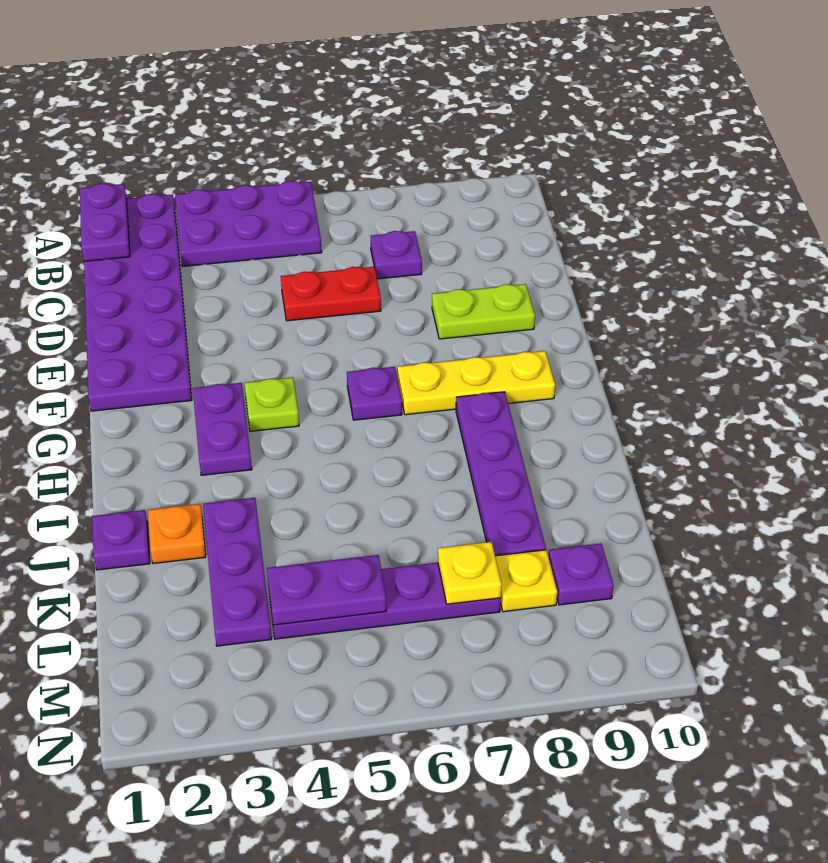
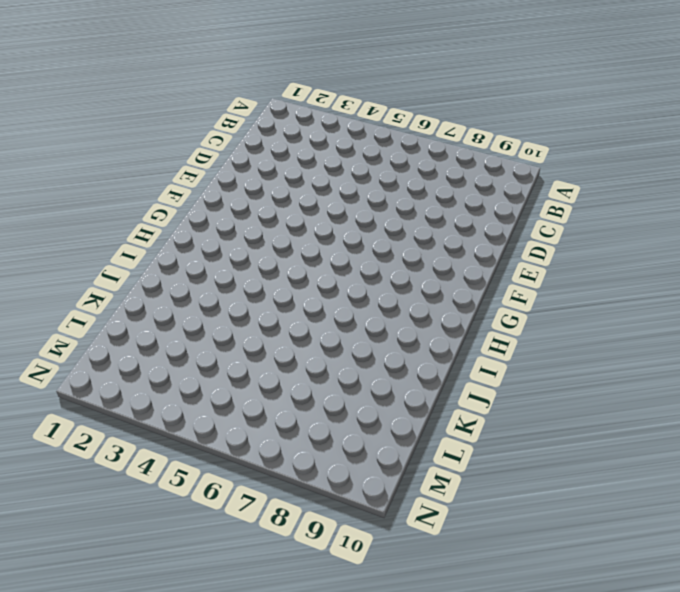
none -> purple 2x6 plate [84,194,192,411]
none -> purple 2x3 plate [175,181,322,266]
none -> purple 1x1 plate [371,231,422,279]

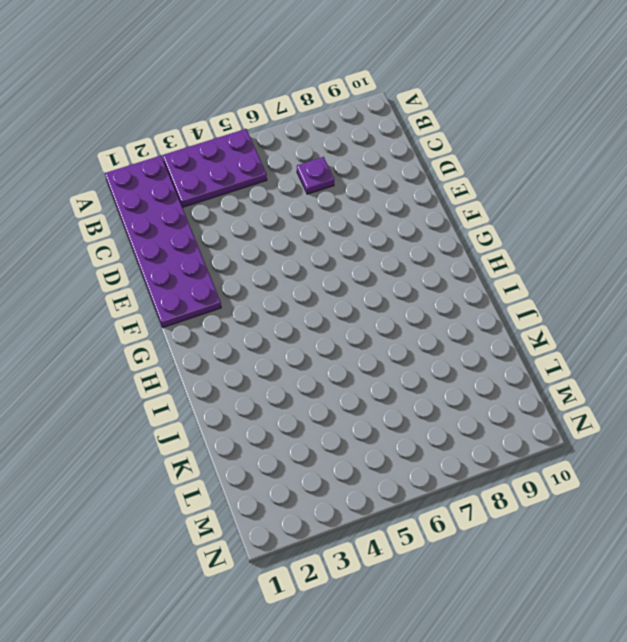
none -> red 1x2 plate [281,267,381,321]
none -> lime 1x2 plate [432,284,535,339]
none -> purple 1x2 plate [193,383,252,475]

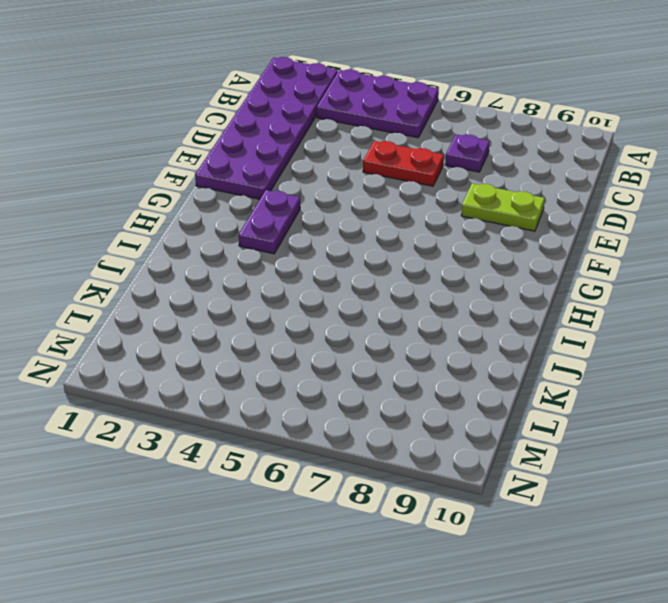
none -> lime 1x1 plate [244,377,299,431]
none -> purple 1x1 plate [347,367,402,420]
none -> yellow 1x3 plate [397,351,555,415]

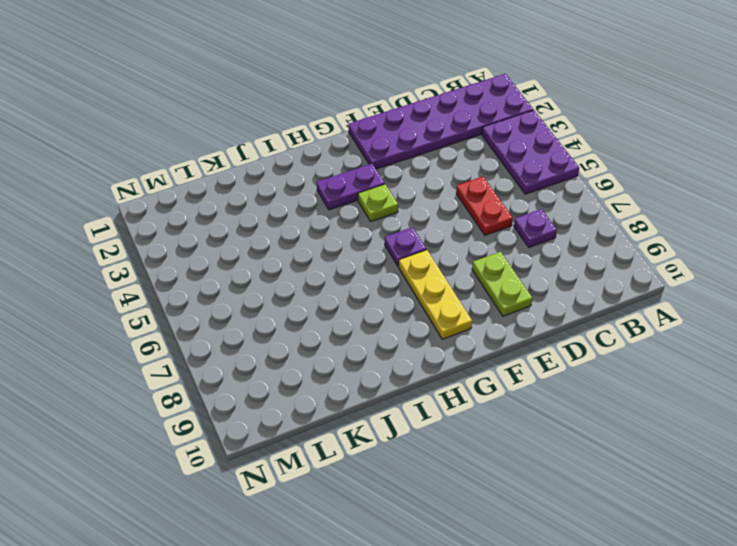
none -> purple 1x4 plate [456,392,546,556]
none -> purple 1x1 plate [92,510,150,570]
none -> orange 1x1 plate [148,504,206,564]

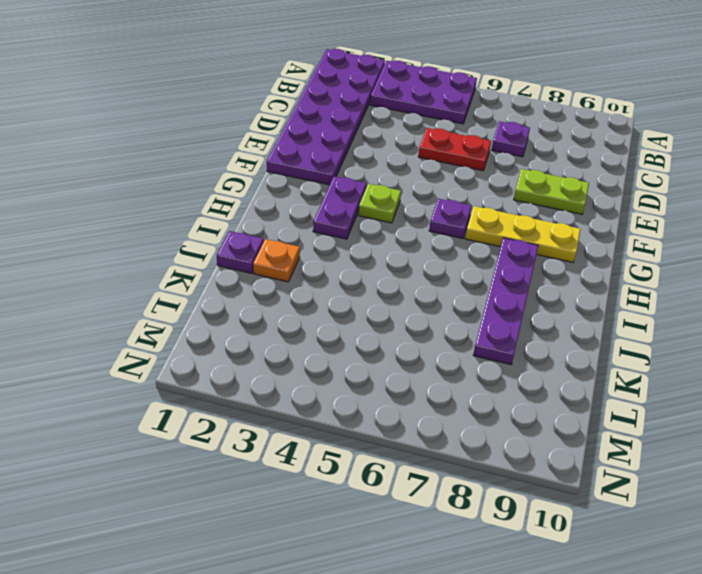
none -> purple 1x3 plate [203,498,272,646]
none -> purple 1x4 plate [269,563,501,639]
none -> yellow 1x1 plate [495,550,557,612]

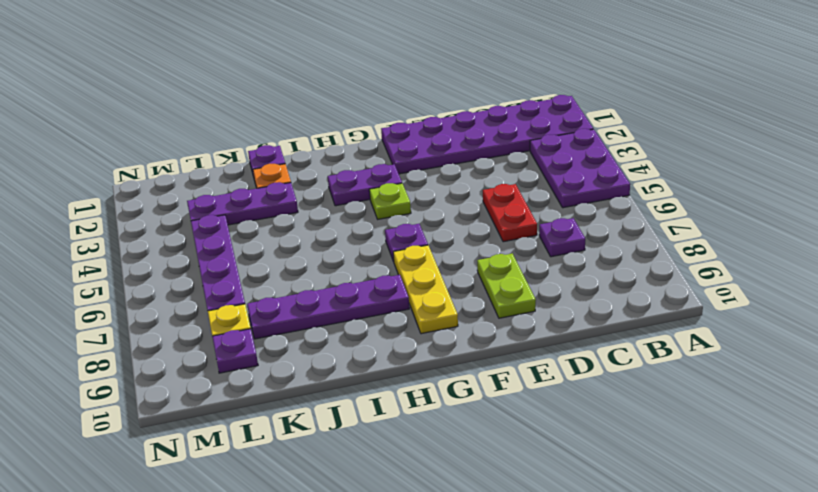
none -> purple 1x2 plate [80,183,130,261]
none -> purple 1x2 plate [267,555,386,625]
none -> yellow 1x1 plate [438,542,502,604]

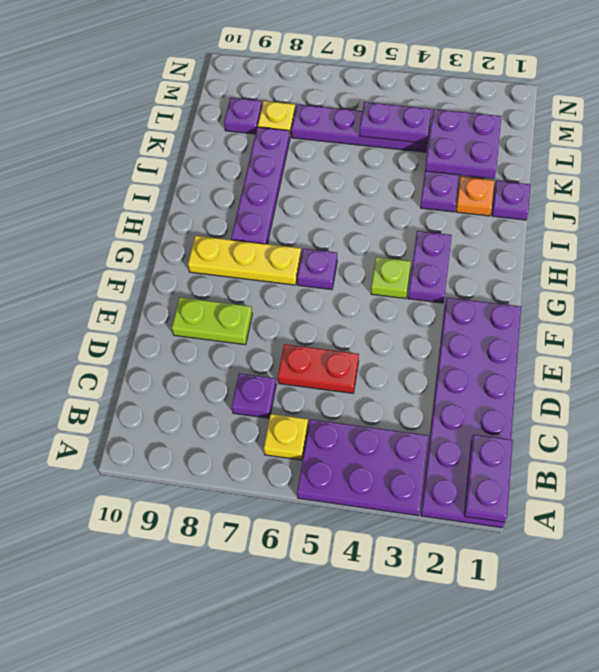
yellow 1x1 plate [264,414,308,460] -> yellow 1x1 plate moved to [438,542,502,604]
purple 2x2 plate [425,109,501,179] -> none

